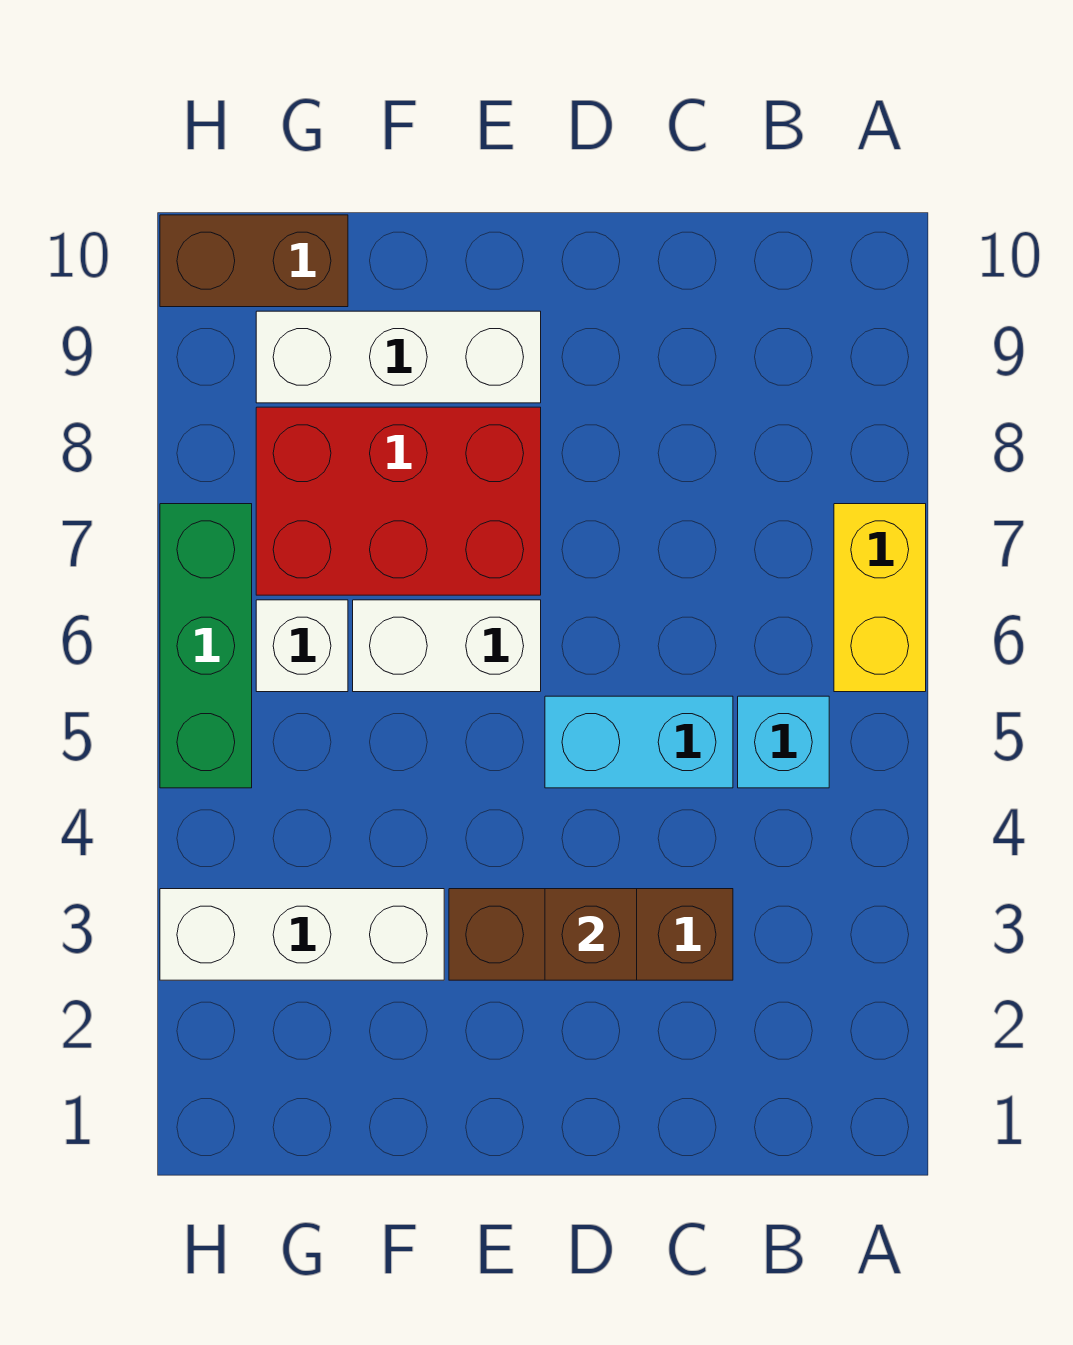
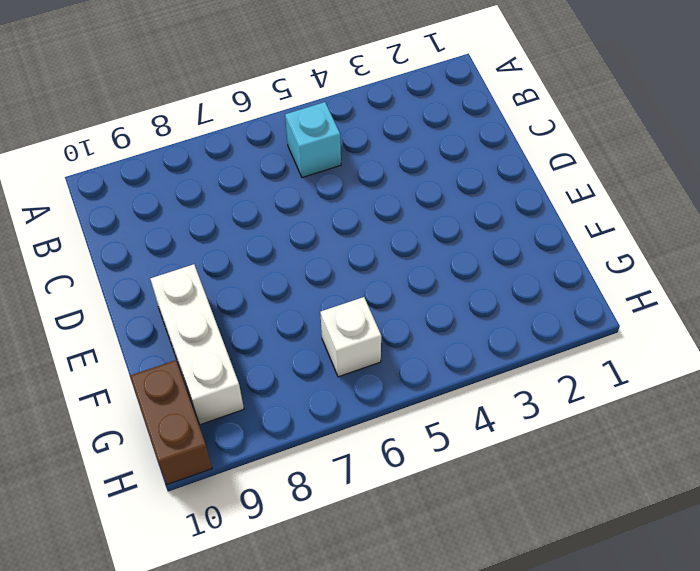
none -> yellow 1x2 brick [834,504,926,692]
none -> brown 1x3 brick [449,889,733,980]
none -> cyan 1x2 brick [545,696,733,788]

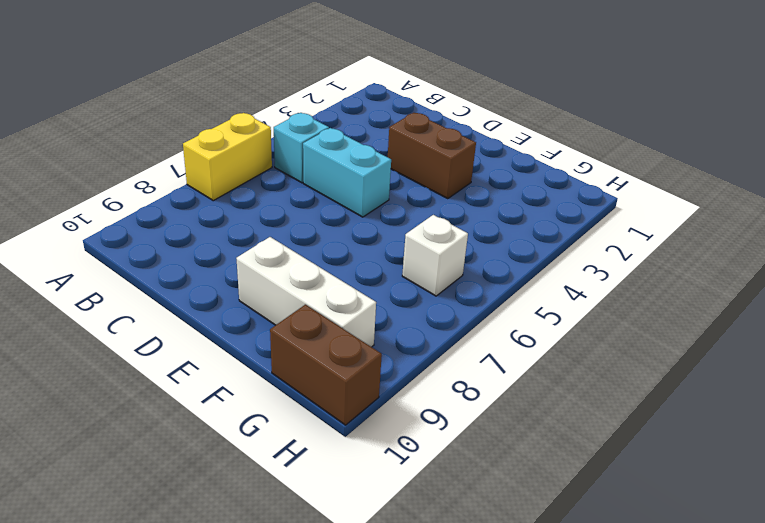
brown 1x2 brick [388,113,476,199] -> brown 1x3 brick [449,889,733,980]
none -> white 1x2 brick [353,600,541,692]
none -> red 2x3 brick [256,407,541,595]
none -> white 1x3 brick [160,889,444,980]

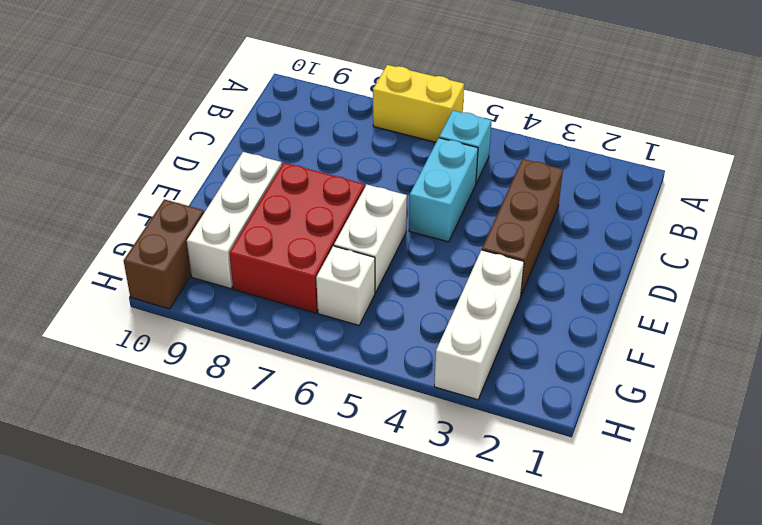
none -> green 1x3 brick [160,504,252,788]
none -> brown 1x1 brick [545,889,637,980]

